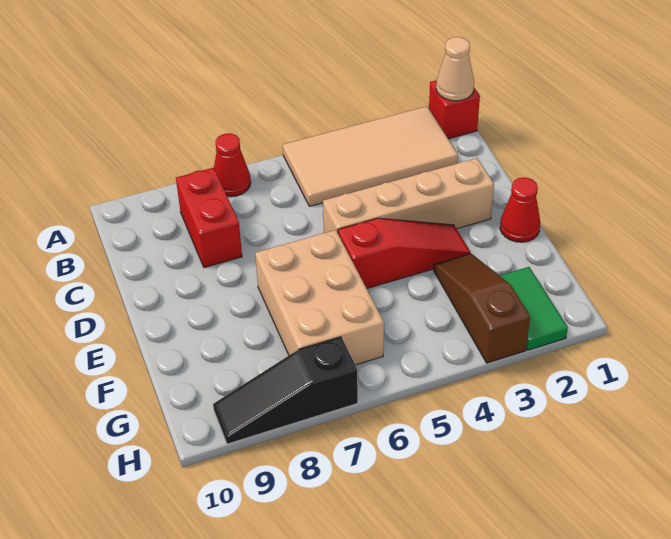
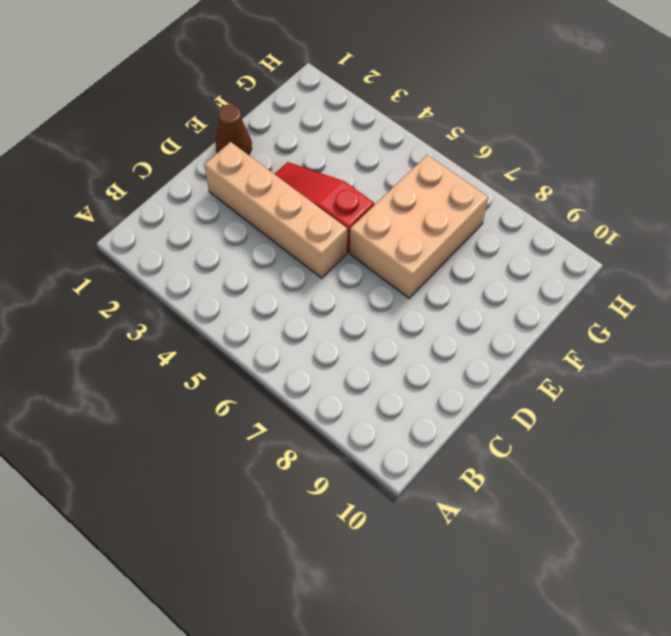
brown 1x1 cone [216,105,252,155] -> red 1x1 cone [500,177,540,242]
none -> red 1x1 brick [429,80,480,139]
none -> tan 2x4 tile [283,106,458,206]
none -> red 1x1 cone [214,133,251,197]

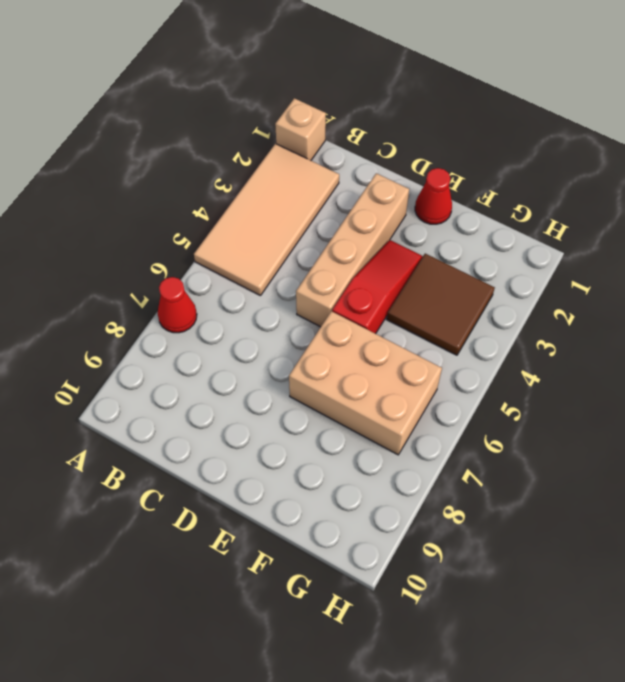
tan 1x1 brick [275,98,326,160] -> red 1x1 brick [429,80,480,139]
brown 2x2 tile [387,254,495,355] -> brown 1x3 slope [434,254,530,363]
none -> red 1x2 brick [176,168,242,268]
none -> green 1x2 tile [499,267,568,350]
none -> black 1x3 slope [213,337,358,444]

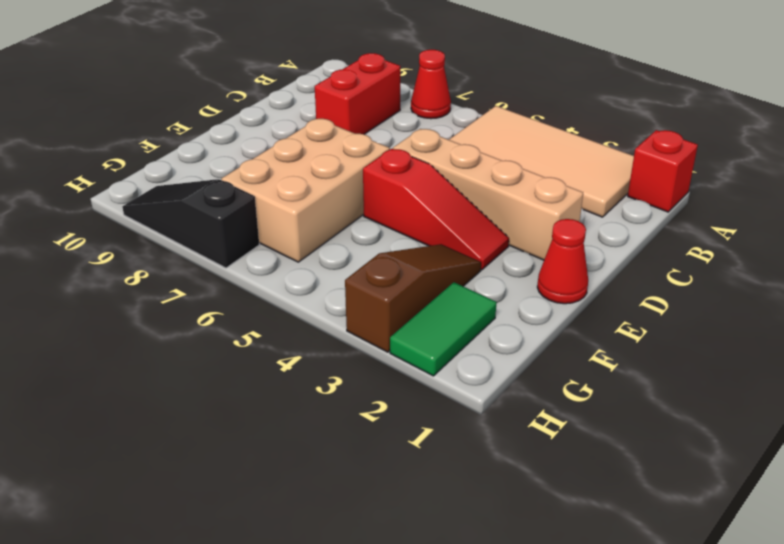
none -> tan 1x1 cone [436,37,474,101]

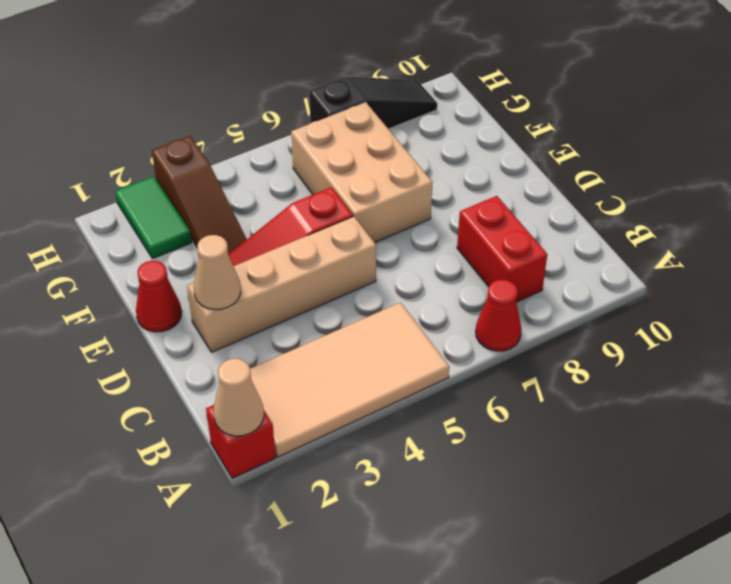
tan 1x1 cone [194,235,241,309] -> none

